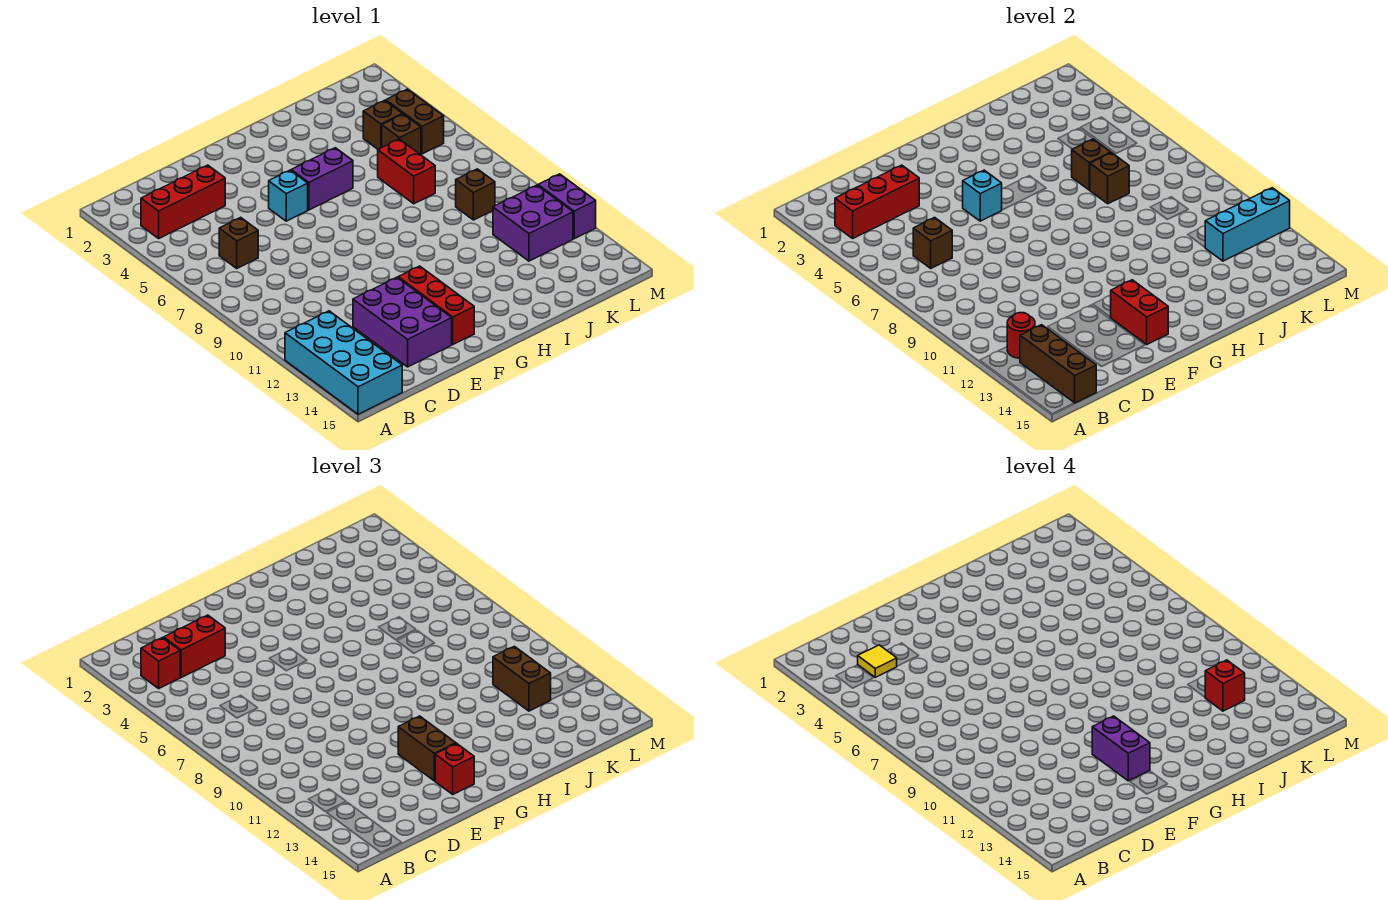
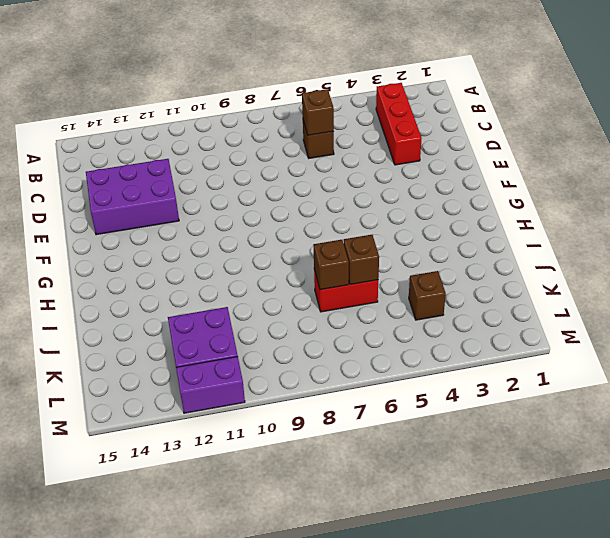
none -> cyan 2x4 brick [285,311,402,414]
none -> cyan 1x1 brick [269,170,308,221]
none -> red 1x3 brick [398,266,474,344]
none -> purple 1x2 brick [291,148,353,210]

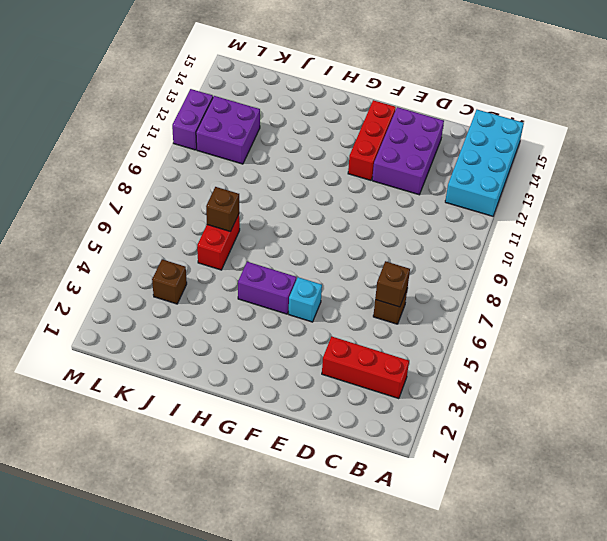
none -> brown 1x1 brick [382,114,421,155]
none -> brown 1x1 brick [456,169,495,220]
none -> brown 1x2 brick [386,89,444,154]
none -> red 1x3 brick [835,165,919,238]

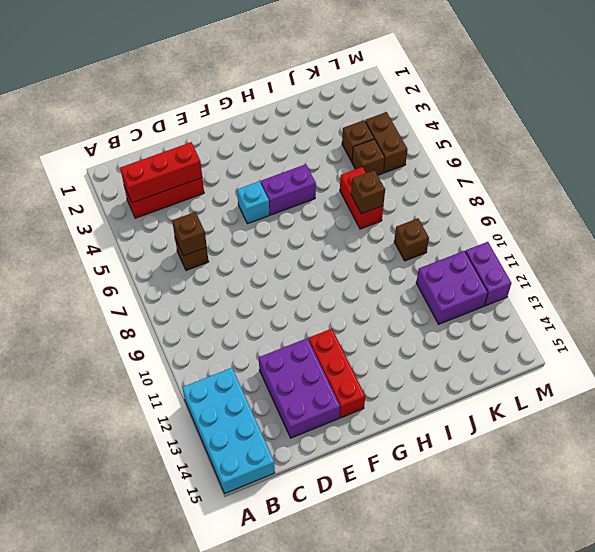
none -> red 1x1 round brick [1007,313,1035,358]
none -> brown 1x3 brick [1020,325,1096,403]
none -> cyan 1x1 brick [963,170,1002,221]
none -> red 1x2 brick [1110,280,1168,344]

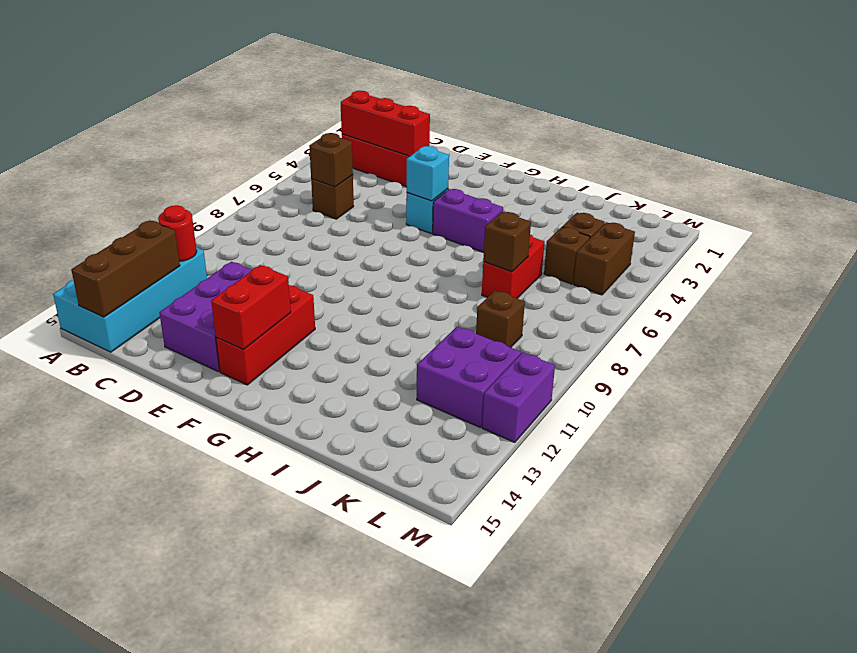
none -> brown 1x1 brick [1072,139,1111,190]
none -> cyan 1x3 brick [1205,188,1290,261]
none -> red 1x1 brick [141,638,180,688]
none -> red 1x2 brick [164,615,225,677]

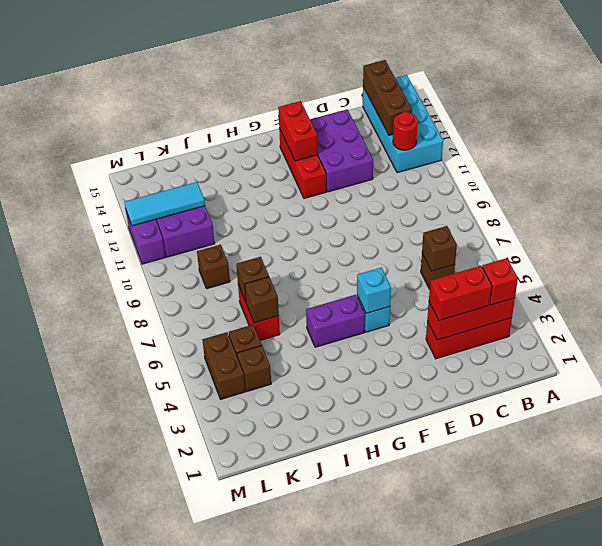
cyan 1x3 tile [124,182,205,226] -> cyan 1x3 brick [1205,188,1290,261]
none -> brown 1x2 brick [398,716,456,781]
none -> red 1x1 brick [435,744,474,794]
none -> brown 1x2 brick [493,646,551,711]
none -> yellow 1x1 tile [858,645,897,677]

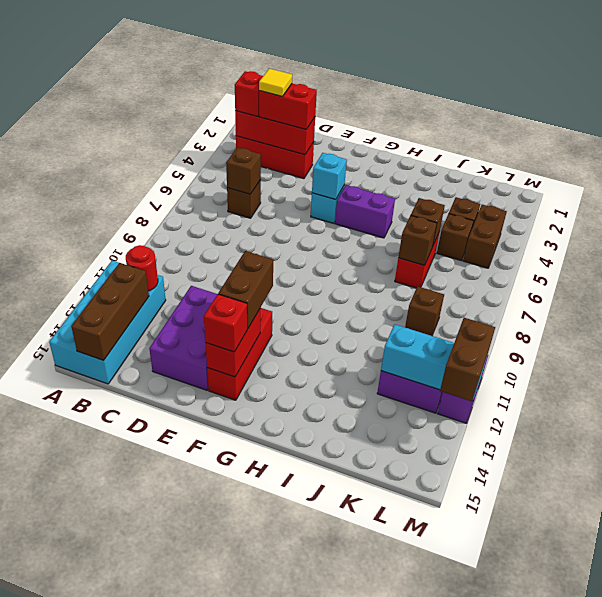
brown 1x2 brick [440,318,495,401] -> brown 1x2 brick moved to [493,646,551,711]
none -> purple 1x2 brick [1092,716,1150,781]
none -> red 1x1 brick [1205,660,1245,711]

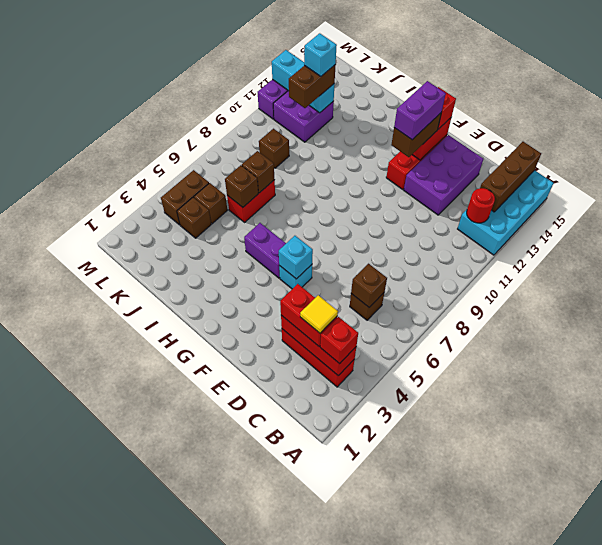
cyan 1x1 brick [304,33,337,76] -> red 1x1 brick [1205,660,1245,711]

